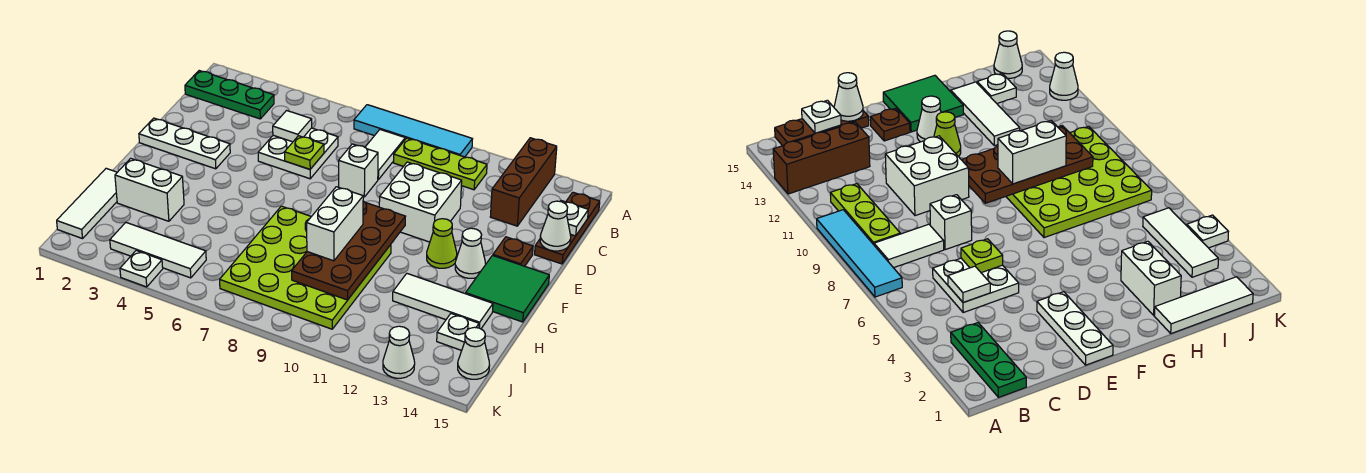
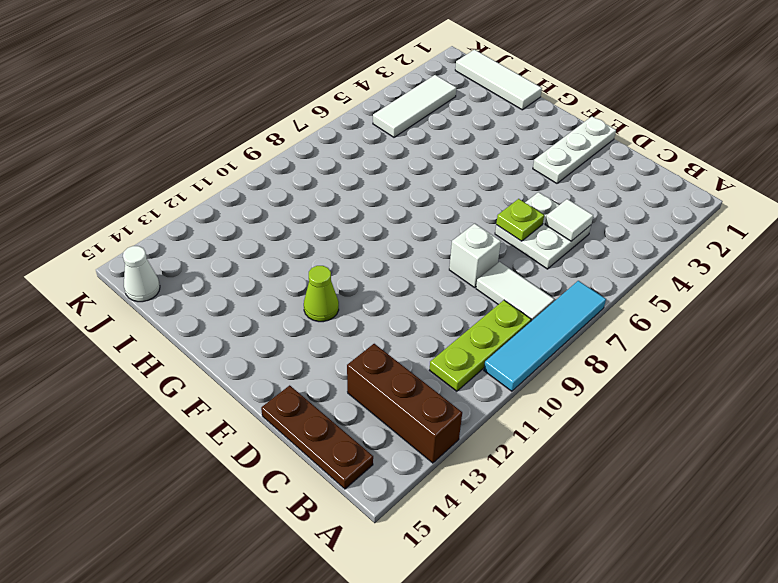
none -> green 1x3 plate [185,71,274,119]
none -> white 2x2 brick [379,162,462,242]
none -> brown 1x1 plate [493,237,533,266]

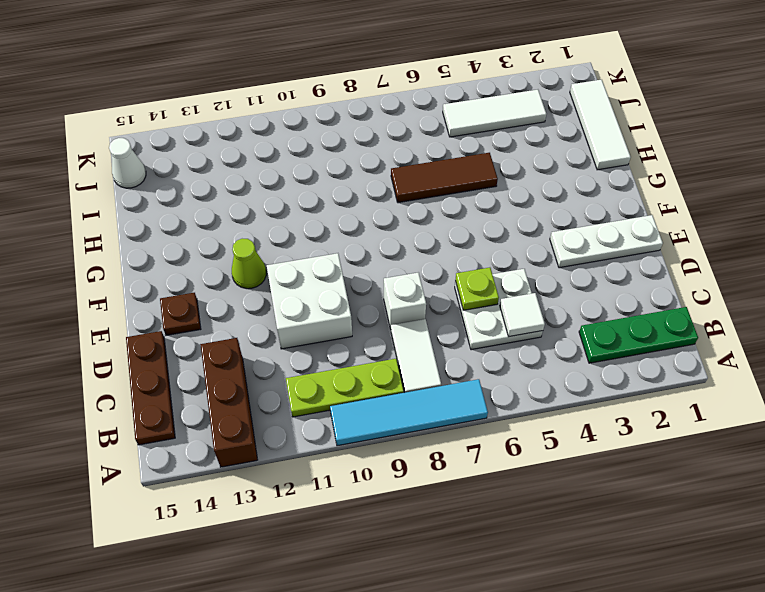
brown 1x3 tile [391,153,498,203] -> lime 4x4 plate [220,206,391,329]
none -> white 1x1 cone [455,228,486,278]
none -> green 2x2 tile [466,255,549,322]
none -> white 1x2 brick [115,158,184,221]

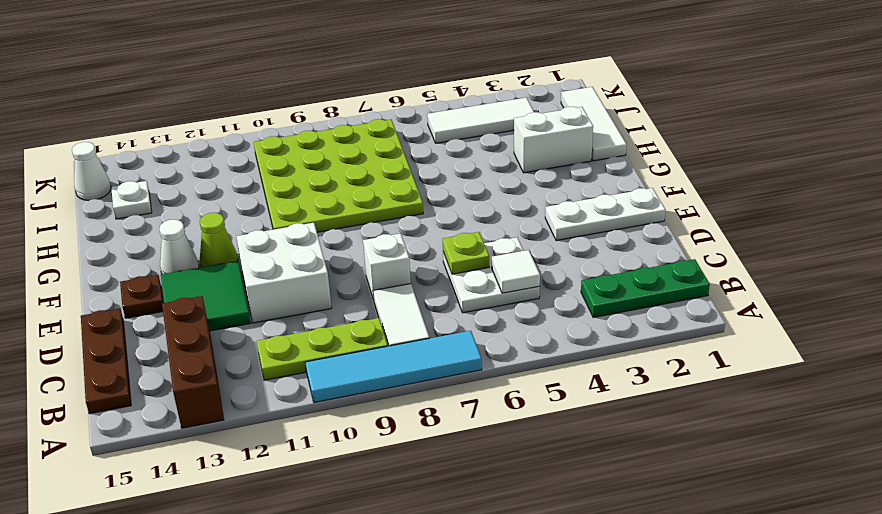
green 2x2 tile [161,261,250,331] -> green 2x2 tile moved to [466,255,549,322]
none -> white 1x3 tile [393,274,493,329]
none -> white 1x1 plate [120,251,163,287]
none -> white 1x1 cone [383,326,415,378]

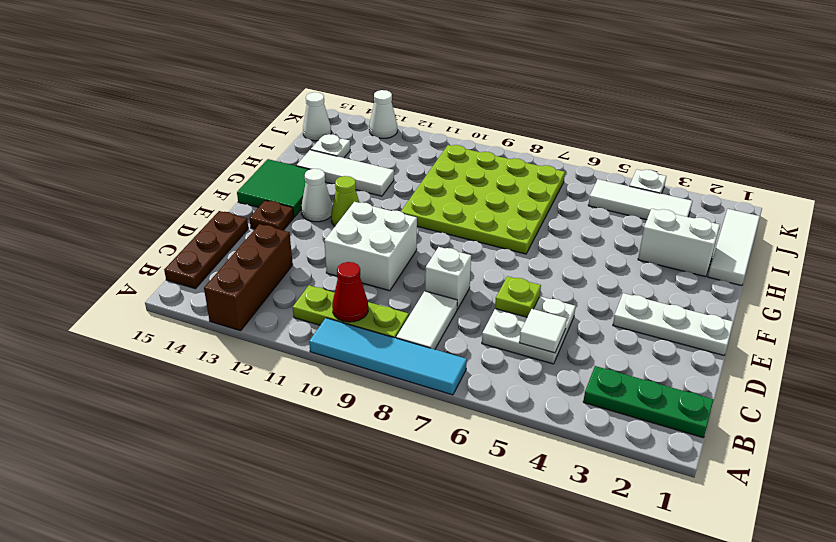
red 1x1 cone [332,262,368,322] -> none
none -> white 1x1 plate [560,201,588,236]
none -> white 1x1 cone [540,201,571,251]
none -> brown 2x4 plate [292,201,405,300]

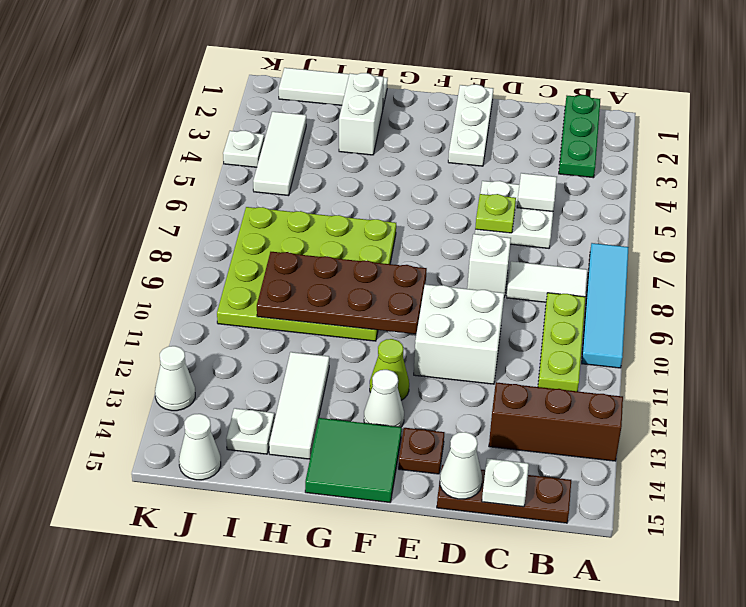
none -> white 1x2 brick [307,187,363,261]

